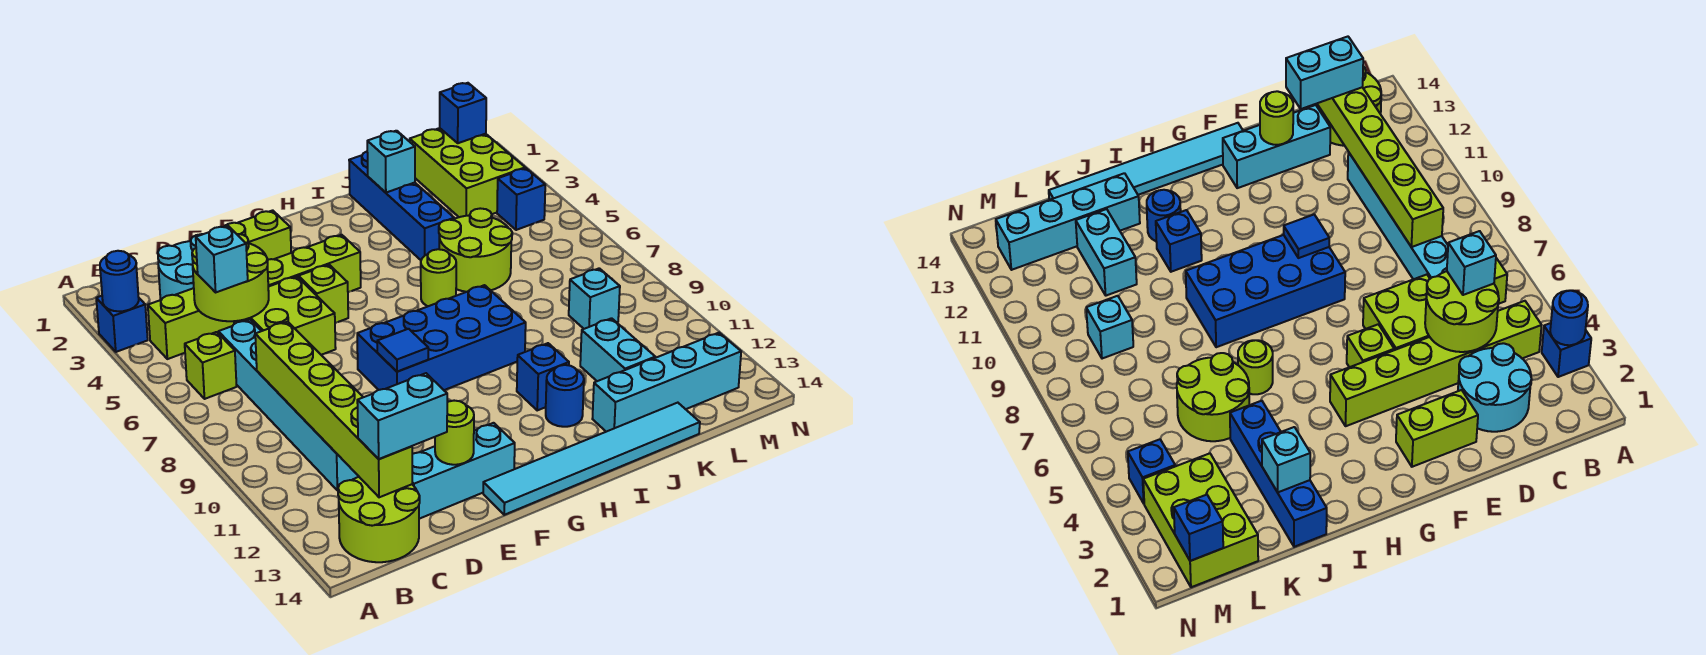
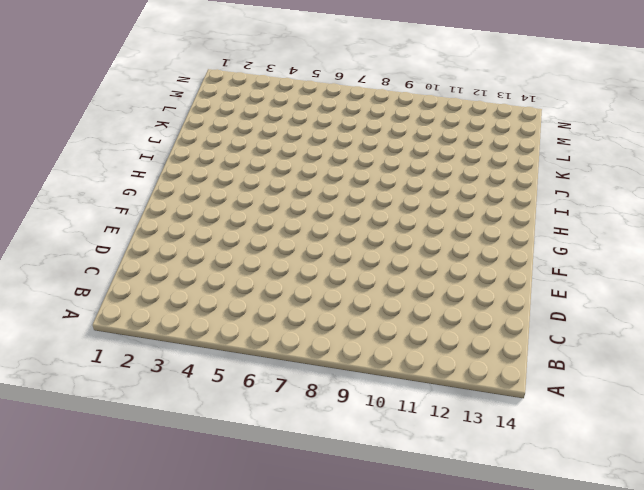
none -> blue 1x1 brick [96,296,148,352]
none -> lime 1x6 brick [148,235,361,359]
none -> lime 1x1 brick [185,332,237,399]
none -> lime 2x2 round brick [338,477,420,562]

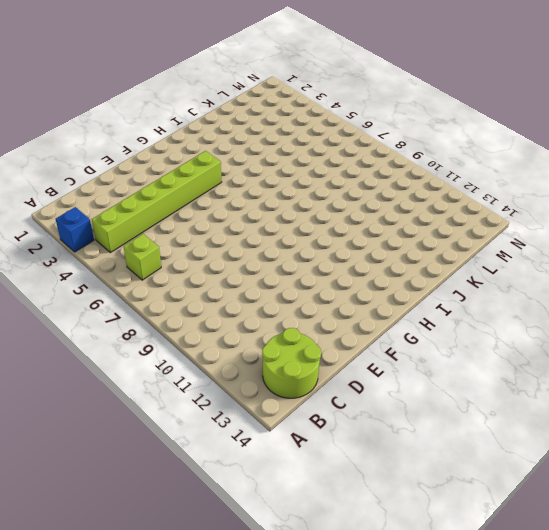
none -> cyan 2x2 round brick [158,234,203,300]
none -> cyan 1x6 brick [218,320,359,491]
none -> lime 2x2 brick [234,276,336,355]
none -> cyan 1x3 brick [412,423,515,519]

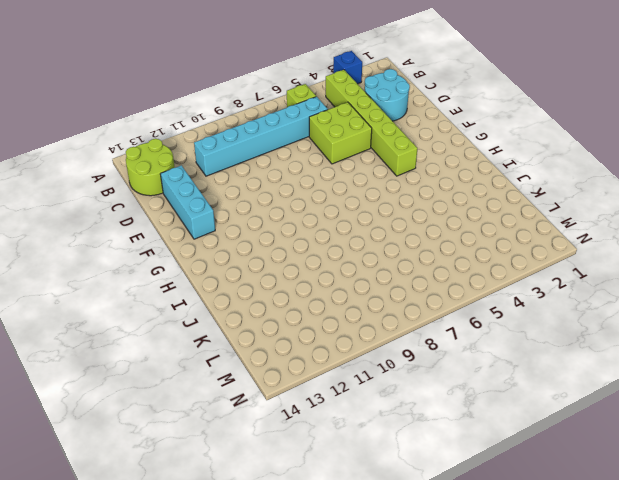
none -> lime 1x2 brick [226,210,291,260]
none -> lime 1x1 brick [298,265,348,323]
none -> blue 2x4 brick [357,285,526,390]
none -> cyan 1x6 tile [483,403,700,515]

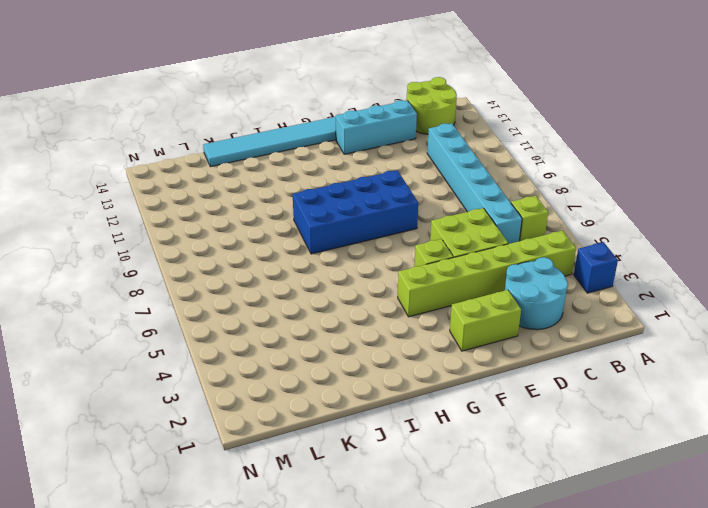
none -> lime 1x1 round brick [421,249,456,306]
none -> blue 1x1 brick [517,343,569,410]
none -> blue 1x1 round brick [546,365,584,427]
none -> blue 1x4 brick [349,152,454,260]

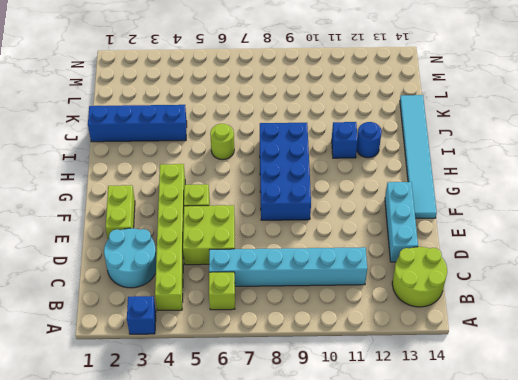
none -> lime 2x2 round brick [439,208,512,292]
none -> cyan 1x4 brick [592,333,741,432]
none -> cyan 1x2 brick [580,318,655,381]
none -> lime 2x3 brick [410,128,525,217]

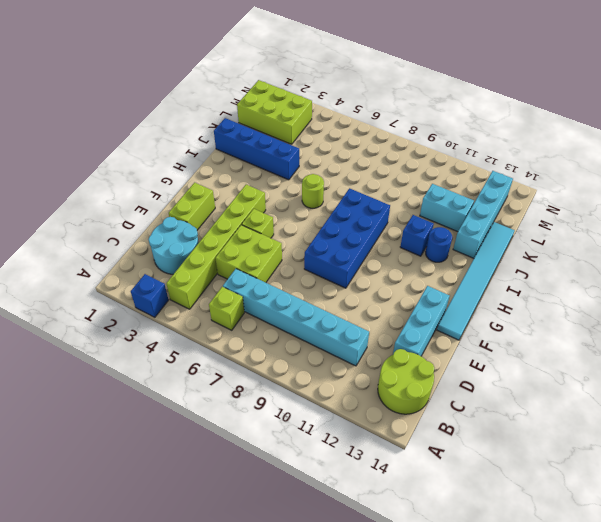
none -> lime 2x2 round brick [439,208,512,292]
none -> cyan 1x1 brick [569,268,620,329]
none -> blue 1x1 brick [497,168,545,230]
none -> blue 1x1 round brick [100,251,139,311]

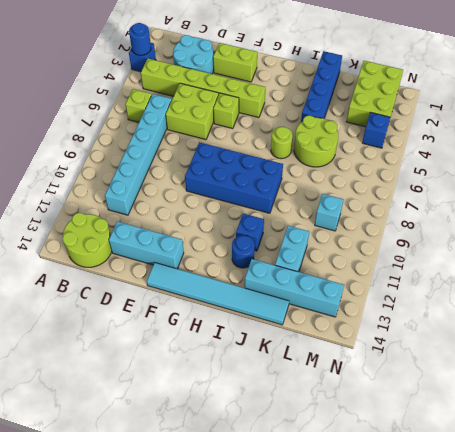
none -> lime 2x2 round brick [192,234,269,321]
none -> lime 1x6 brick [255,322,412,497]
none -> lime 1x1 round brick [435,401,474,465]
none -> blue 1x1 tile [377,329,428,372]

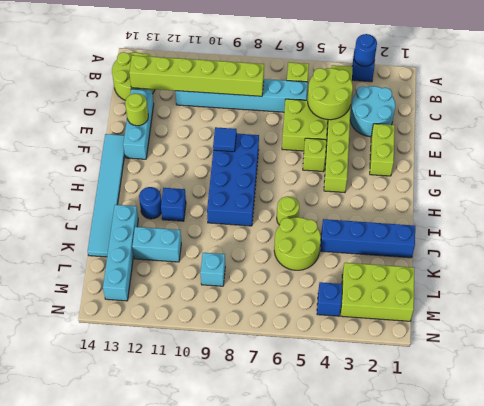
none -> cyan 1x1 brick [367,131,415,193]
none -> blue 1x1 brick [440,83,486,143]
none -> cyan 1x1 brick [196,226,248,292]
none -> cyan 1x2 brick [357,373,447,459]

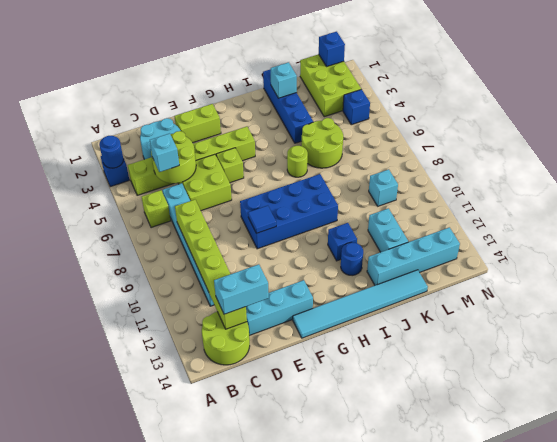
none -> lime 1x1 round brick [435,401,474,465]

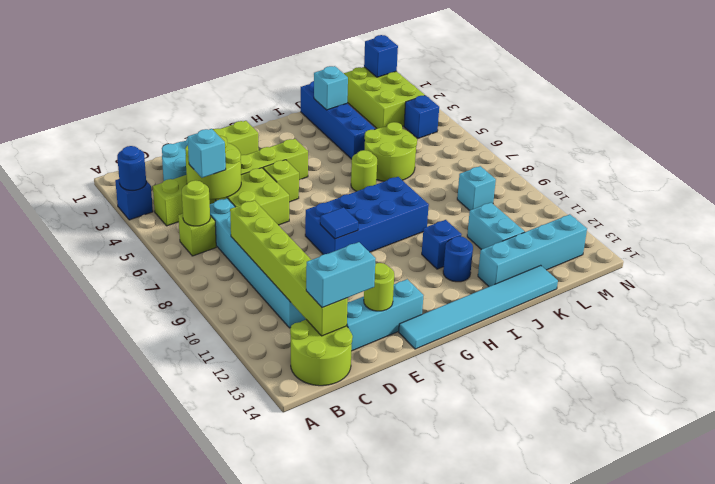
lime 1x1 round brick [182,180,210,226] -> none

